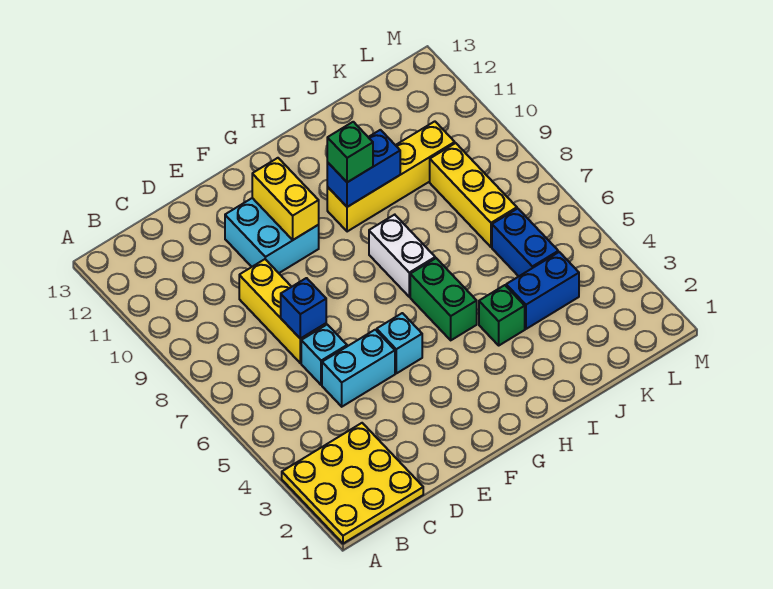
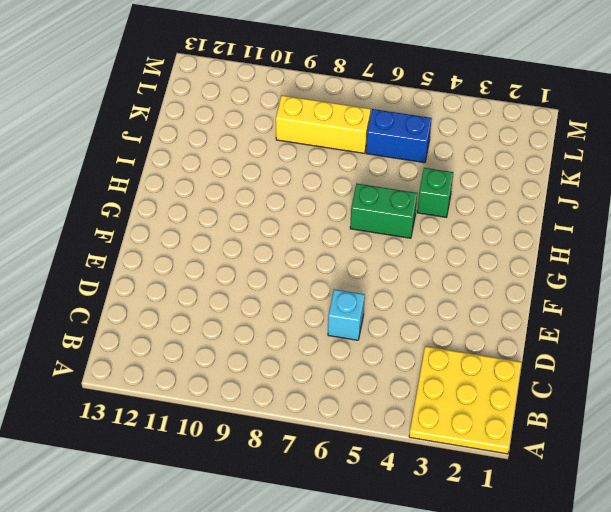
none -> cyan 1x2 brick [322,330,395,407]
none -> yellow 1x3 brick [239,259,326,363]
none -> cyan 2x2 brick [225,198,319,273]

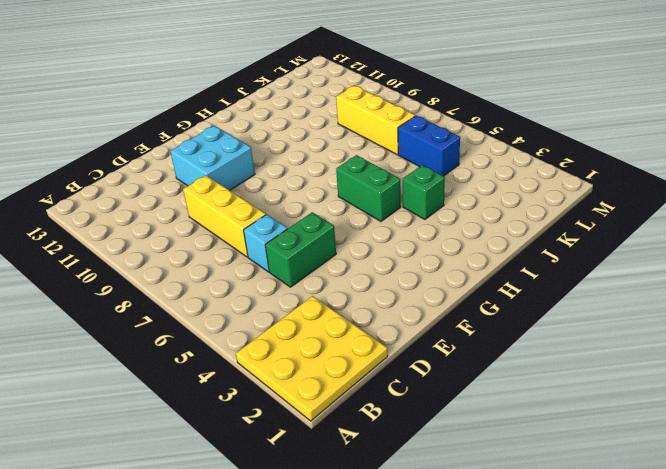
green 1x2 brick [265,212,336,287] -> cyan 1x2 brick [322,330,395,407]
none -> cyan 1x1 brick [377,313,422,373]
none -> white 1x2 brick [369,215,435,297]
none -> yellow 1x4 brick [327,121,455,232]

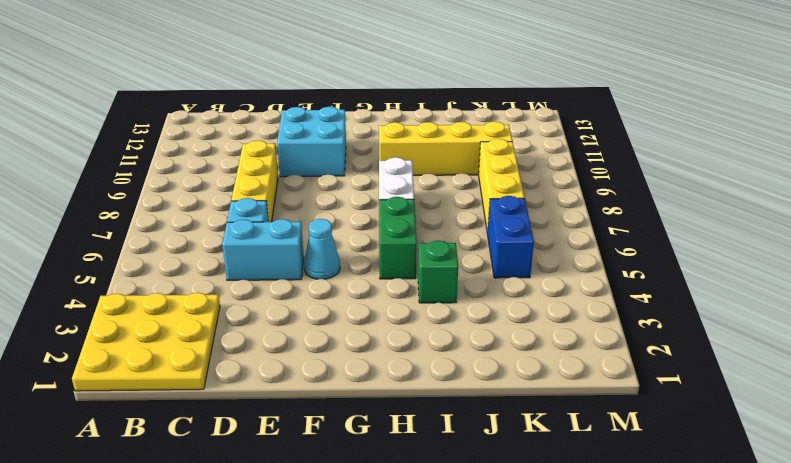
cyan 1x1 cone [304,219,340,279] -> cyan 1x1 brick [377,313,422,373]
none -> blue 1x2 brick [506,252,579,329]
none -> blue 1x1 brick [281,278,326,339]
none -> yellow 1x2 brick [252,158,319,240]

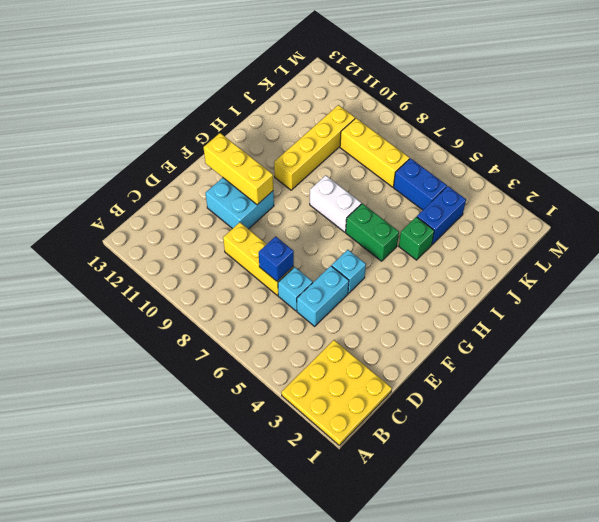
yellow 1x3 brick [203,133,273,205] -> yellow 1x2 brick [252,158,319,240]
none -> blue 1x2 brick [327,130,400,207]
none -> green 1x1 brick [327,122,373,182]

